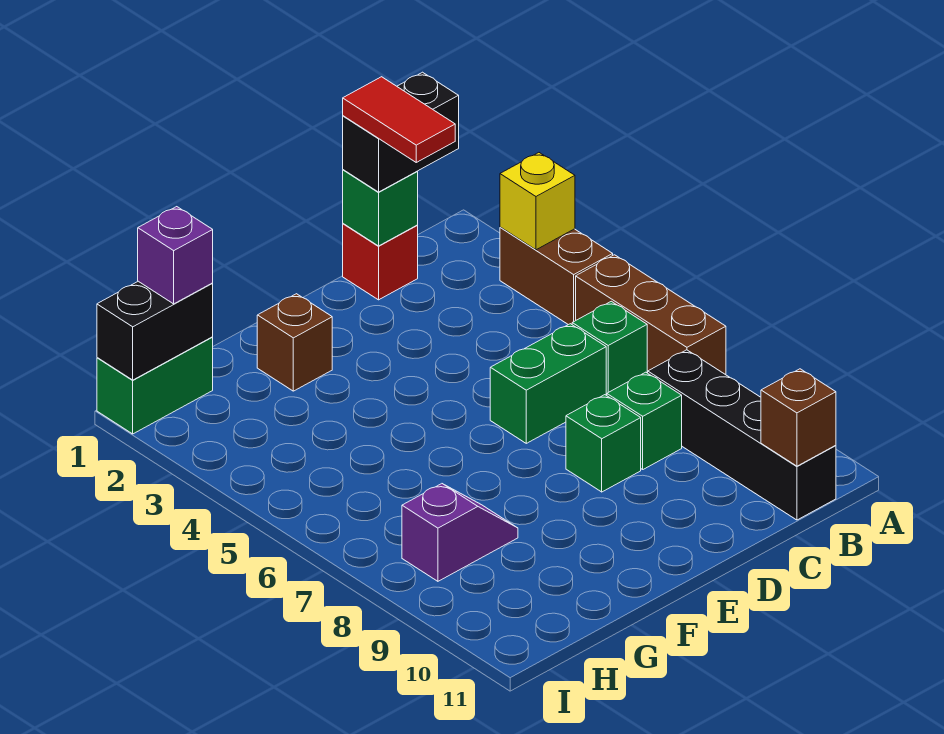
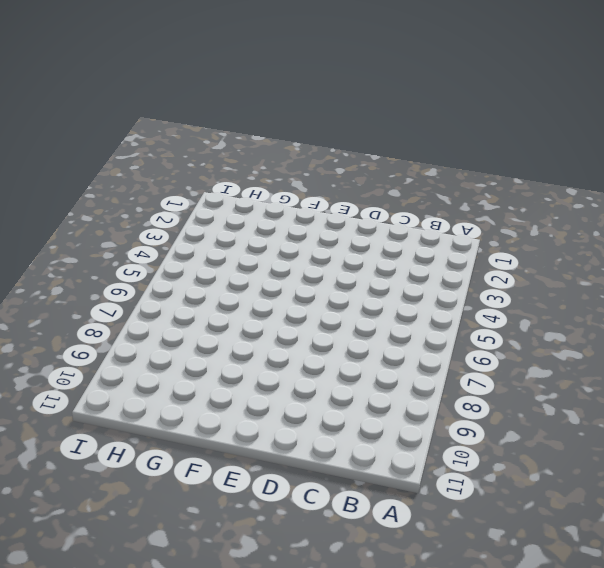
none -> brown 1x2 brick [500,227,613,325]
none -> brown 1x3 brick [576,255,726,375]
none -> green 1x1 brick [572,301,647,396]

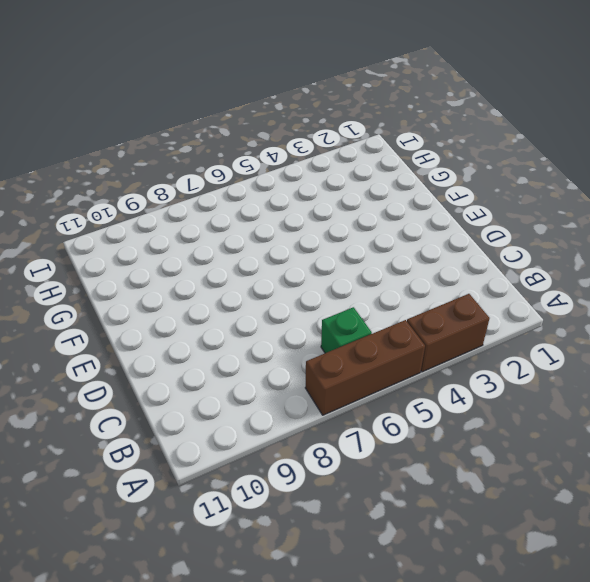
none -> black 1x4 brick [648,350,836,520]
none -> red 1x1 brick [343,224,418,300]
none -> green 1x2 brick [490,324,606,443]

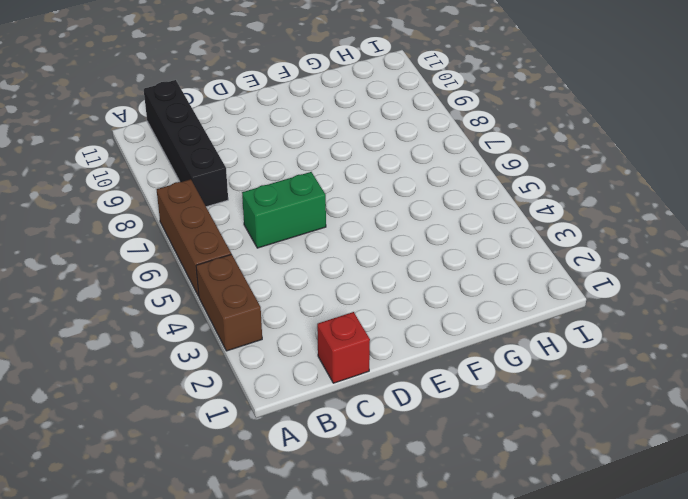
none -> green 1x1 brick [572,301,647,396]
none -> green 1x1 brick [607,372,682,469]
none -> green 1x1 brick [566,395,641,492]

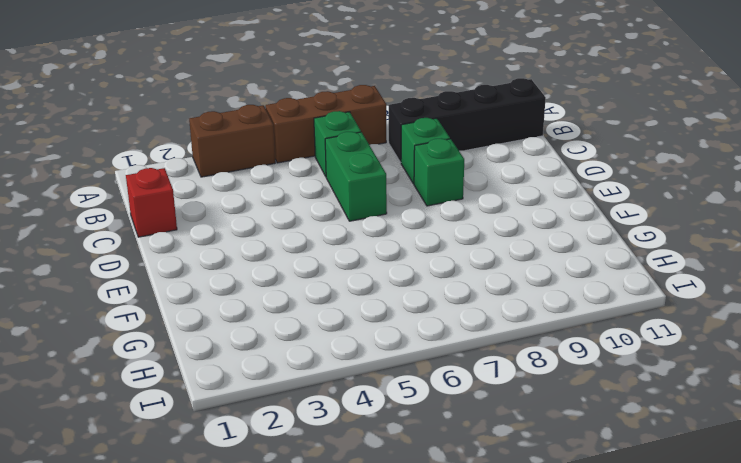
none -> brown 1x1 brick [257,294,332,391]
none -> purple 1x2 slope [402,484,518,581]
none -> green 1x2 brick [97,337,213,434]

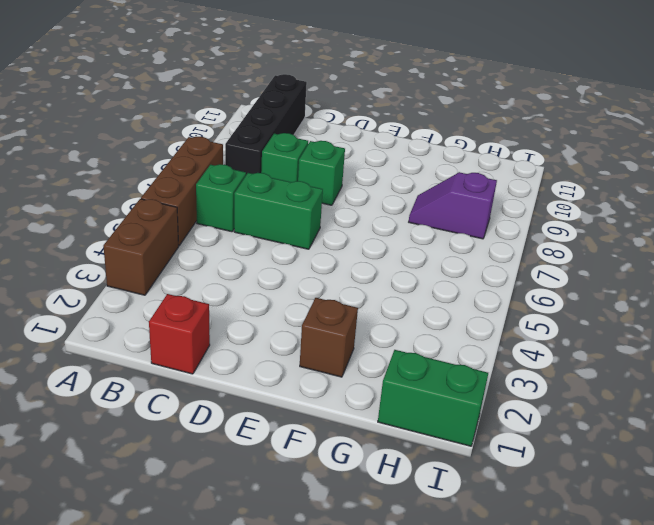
none -> yellow 1x1 brick [500,153,575,250]
none -> brown 1x1 brick [761,369,836,466]
none -> green 1x1 brick [343,170,418,246]

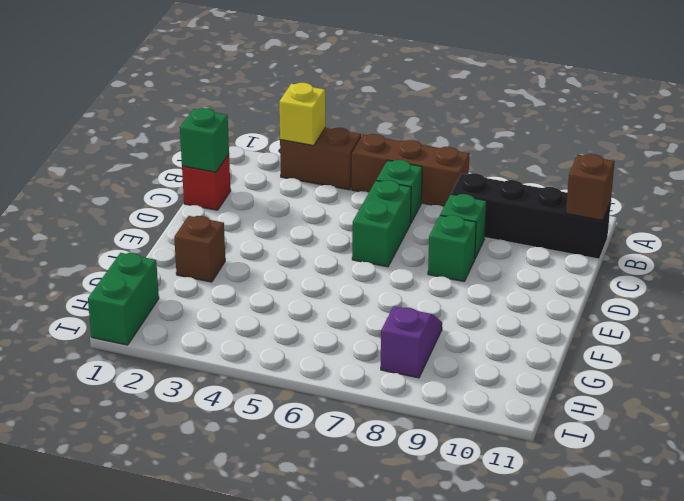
none -> black 1x2 brick [97,281,213,380]
none -> black 1x2 brick [343,72,459,192]
none -> purple 1x1 brick [138,207,213,304]

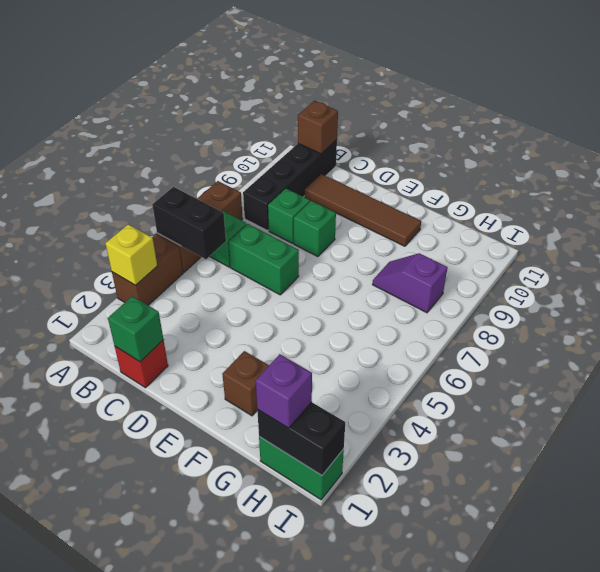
black 1x2 brick [152,187,226,259] -> black 1x2 brick moved to [343,72,459,192]
brown 1x4 tile [305,174,421,246] -> none
none -> red 1x2 tile [343,77,455,162]

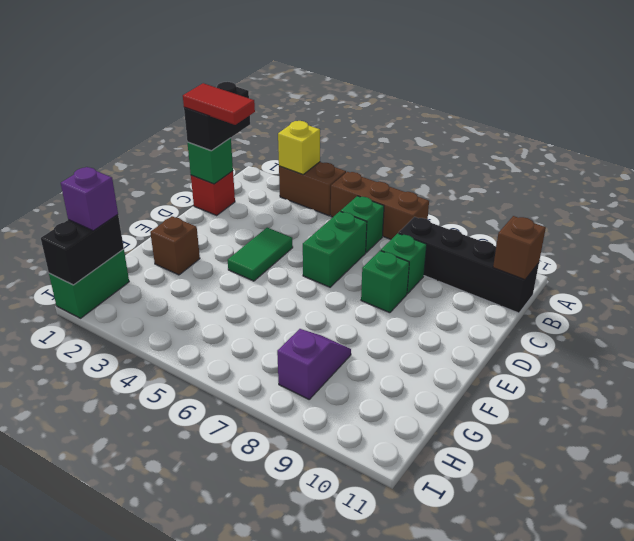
green 1x2 tile [228,228,293,281] -> none

